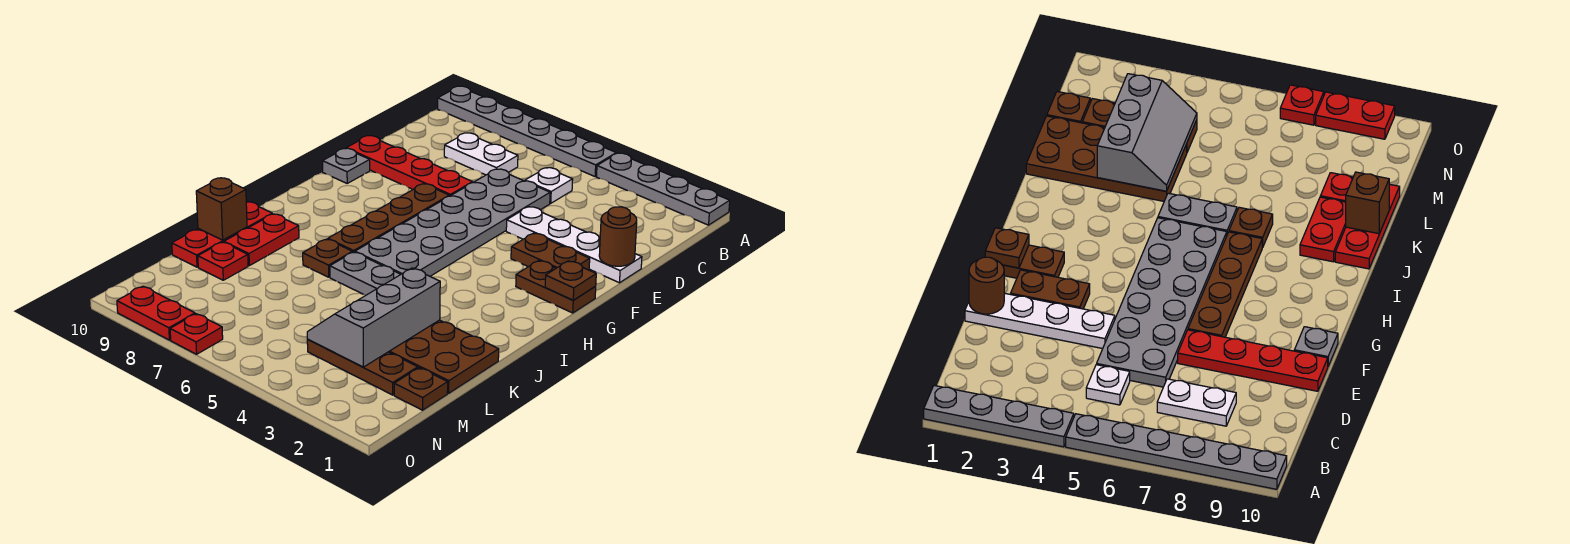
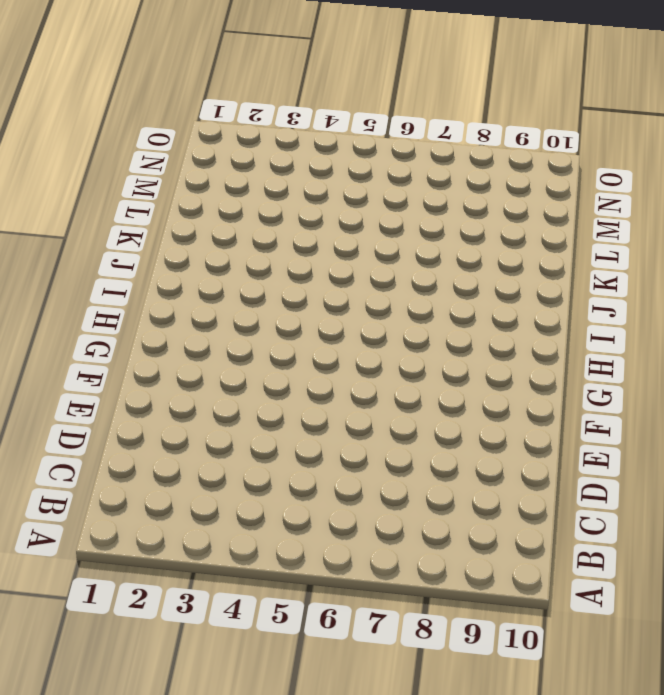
none -> grey 1x4 plate [597,153,730,225]
none -> grey 1x6 plate [438,86,616,176]
none -> white 1x1 plate [525,168,573,203]

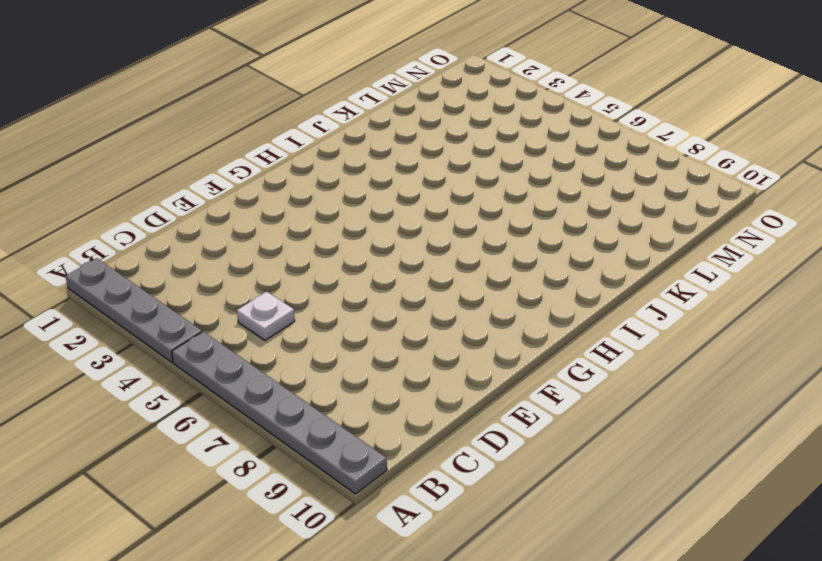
none -> white 1x2 plate [444,133,518,175]
none -> grey 2x6 plate [355,169,550,276]
none -> white 1x4 plate [506,207,642,283]

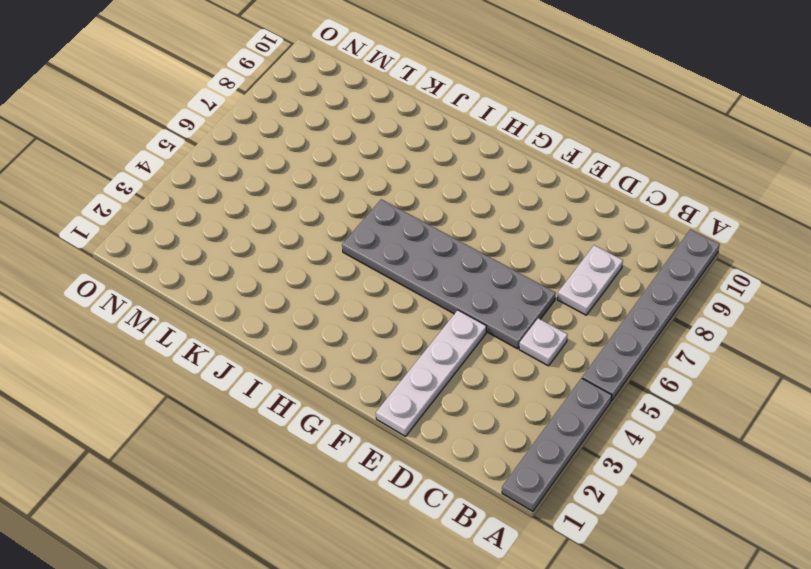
none -> red 1x4 plate [346,136,473,196]
none -> brown 1x2 plate [511,233,590,270]
none -> brown 1x4 plate [328,184,449,253]

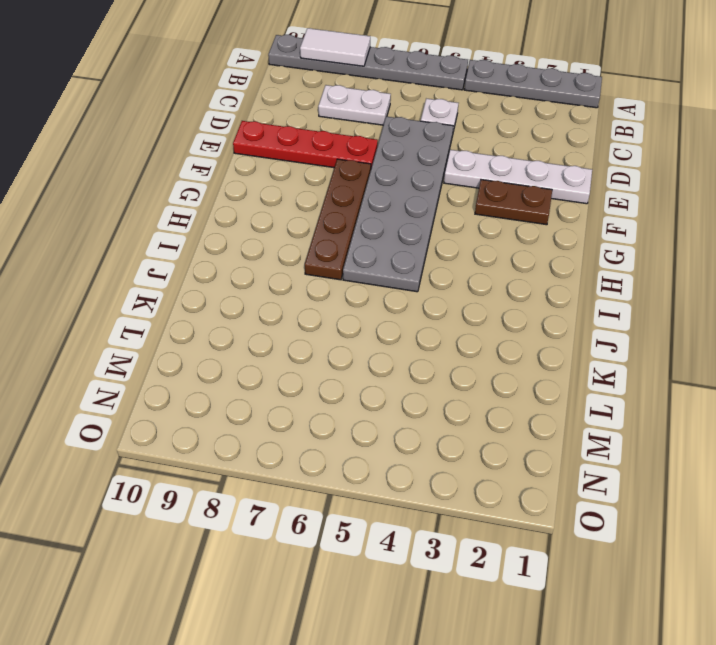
white 1x2 tile [300,28,370,66] -> none
none -> grey 1x1 plate [323,148,370,183]
none -> brown 1x2 plate [516,261,596,313]
none -> grey 1x2 plate [330,252,401,295]

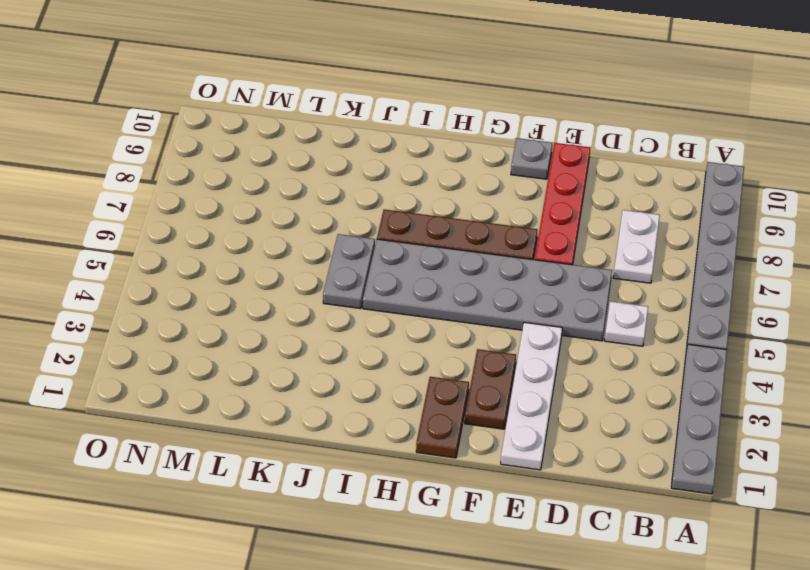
none -> brown 1x1 plate [303,239,352,277]
none -> red 1x2 plate [224,214,299,266]
none -> red 1x3 plate [172,202,272,267]

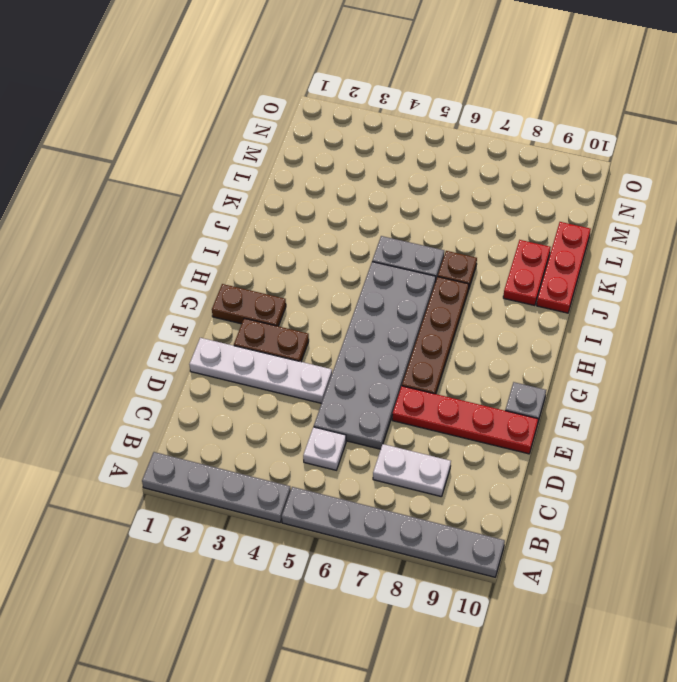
none -> brown 2x4 plate [389,320,499,393]
none -> red 1x1 plate [198,242,248,280]
none -> brown 1x1 plate [394,368,448,410]

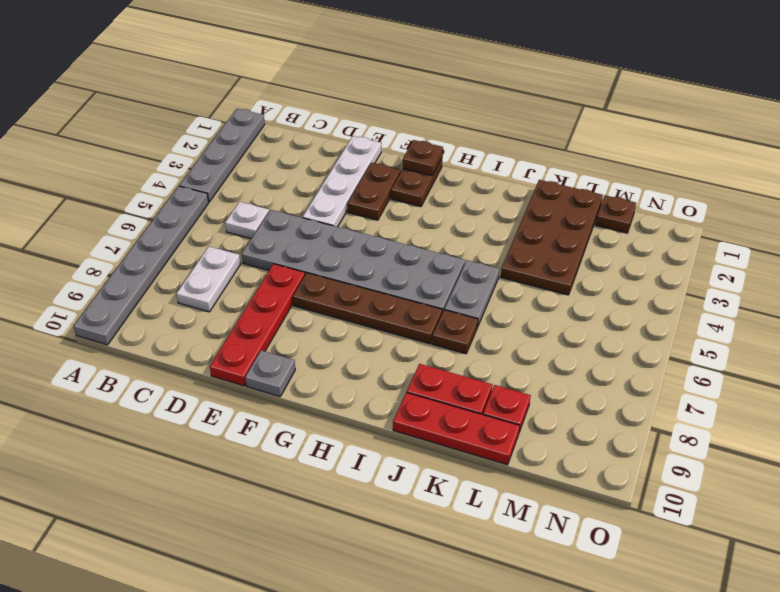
none -> brown 1x3 plate [307,340,418,395]
none -> red 1x1 plate [170,314,223,354]
none -> red 1x2 plate [117,286,195,340]

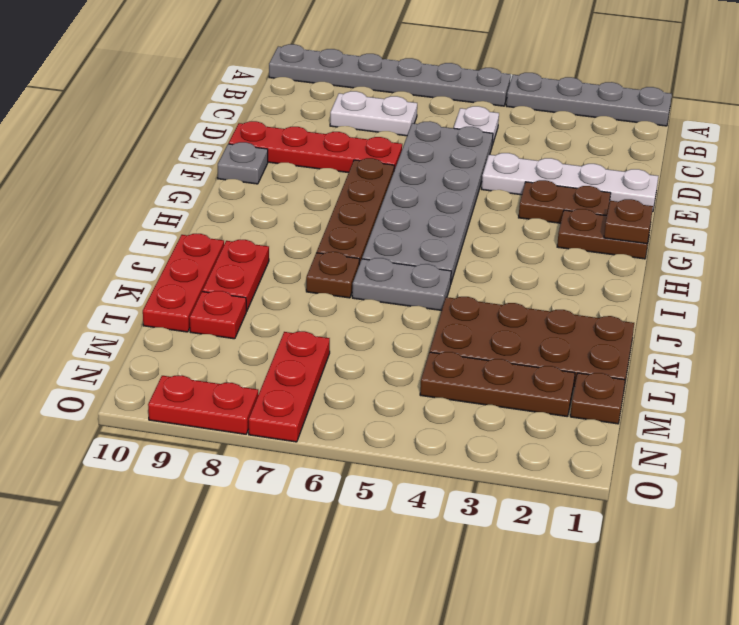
red 1x3 plate [249,331,330,442] -> red 1x1 plate [170,314,223,354]
none -> brown 1x1 round brick [599,207,637,266]
none -> grey 2x3 slope [307,268,440,367]
none -> brown 1x1 brick [196,178,247,240]

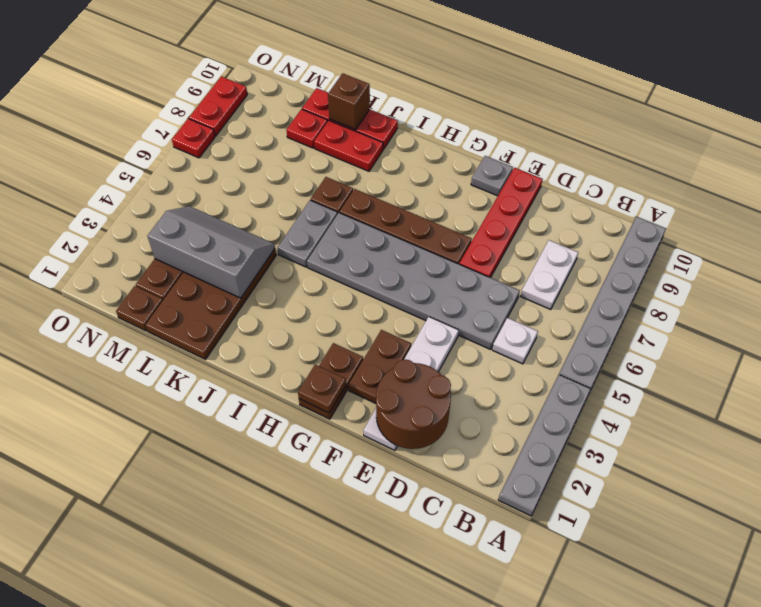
brown 2x2 round brick [376,359,451,449] -> brown 1x1 round brick [599,207,637,266]

